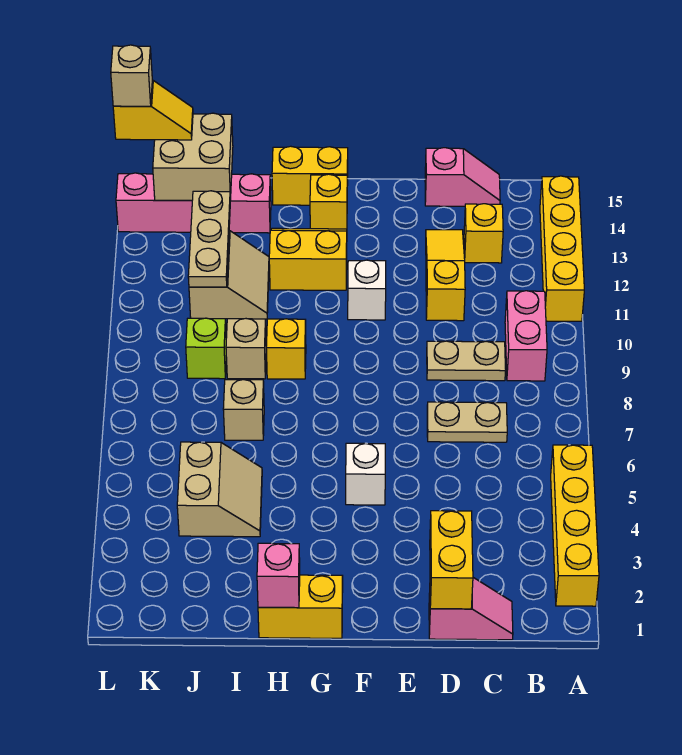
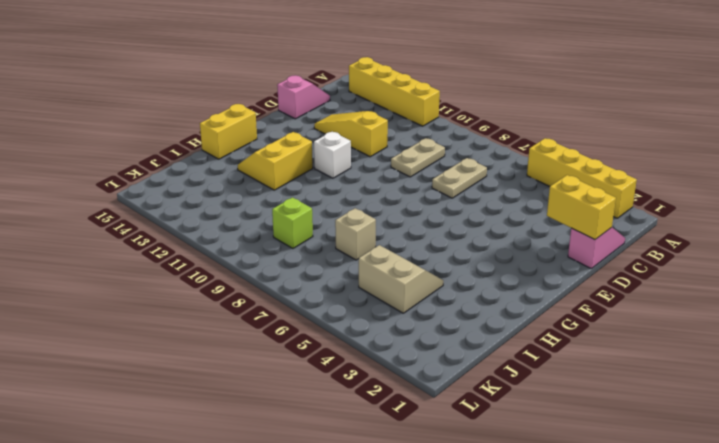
none -> pink 1x2 brick [505,291,547,381]
none -> yellow 1x1 brick [464,204,503,263]
none -> white 1x1 brick [346,443,385,505]

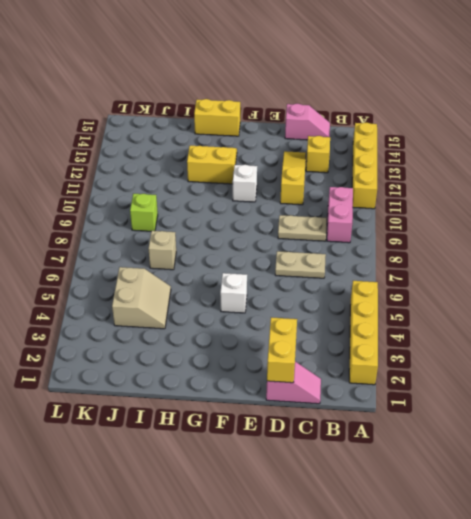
none -> yellow 1x2 brick [258,575,343,638]
none -> yellow 1x1 brick [310,174,347,229]
none -> yellow 1x1 brick [266,319,306,379]

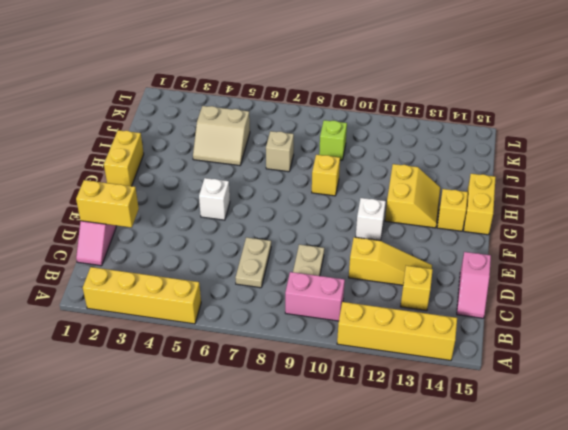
none -> tan 1x1 brick [226,319,266,379]
none -> tan 2x2 slope [189,231,269,319]
none -> pink 1x4 brick [116,173,271,233]

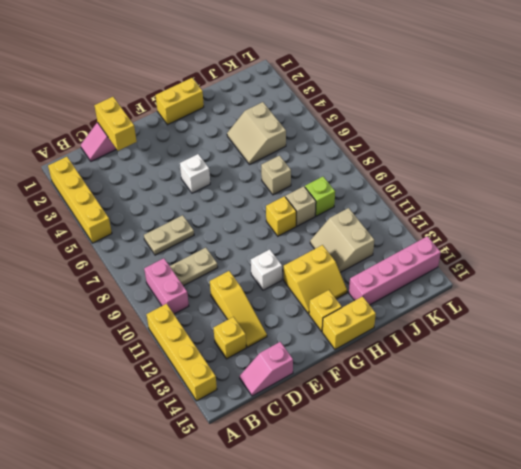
none -> pink 1x1 brick [257,543,300,608]
none -> tan 1x3 plate [188,191,230,287]
none -> tan 2x2 brick [153,113,233,200]

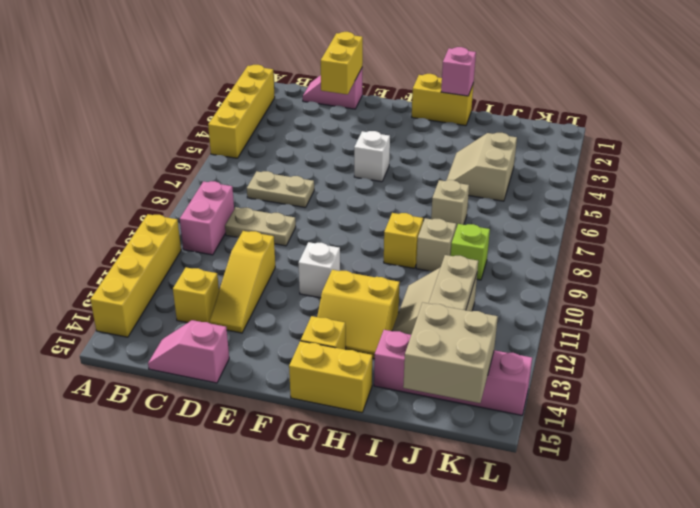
none -> yellow 1x2 slope [113,80,193,140]
none -> tan 1x1 brick [111,45,152,106]

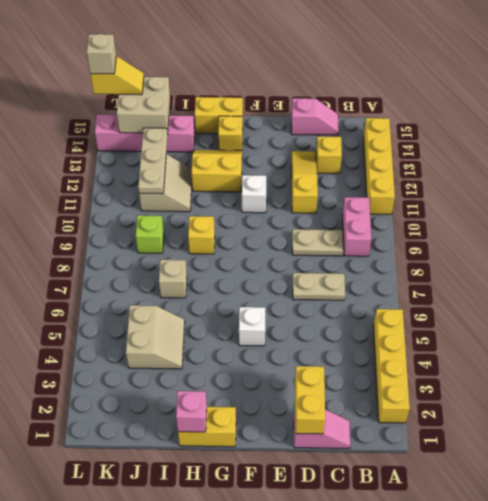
none -> tan 1x1 brick [226,319,266,379]

